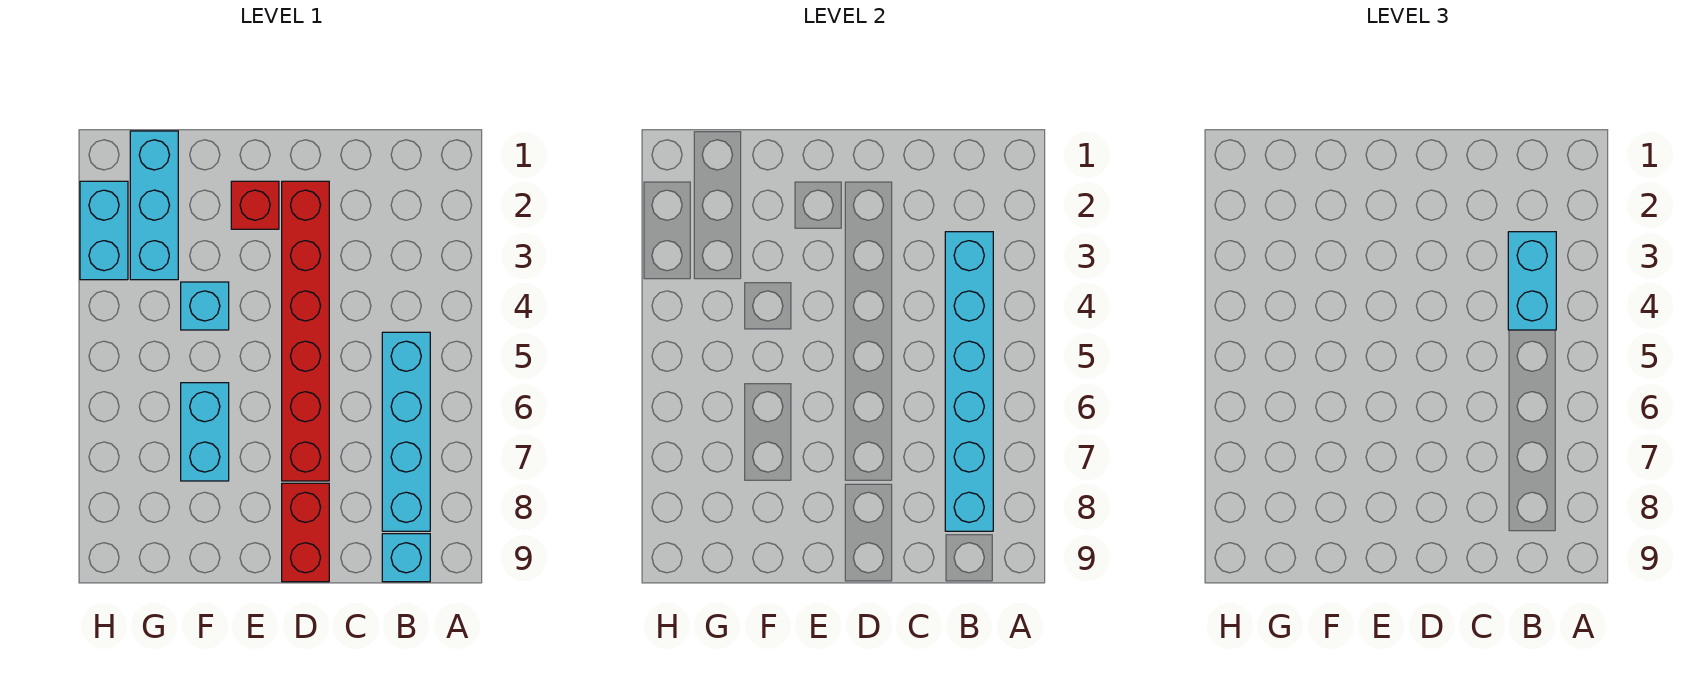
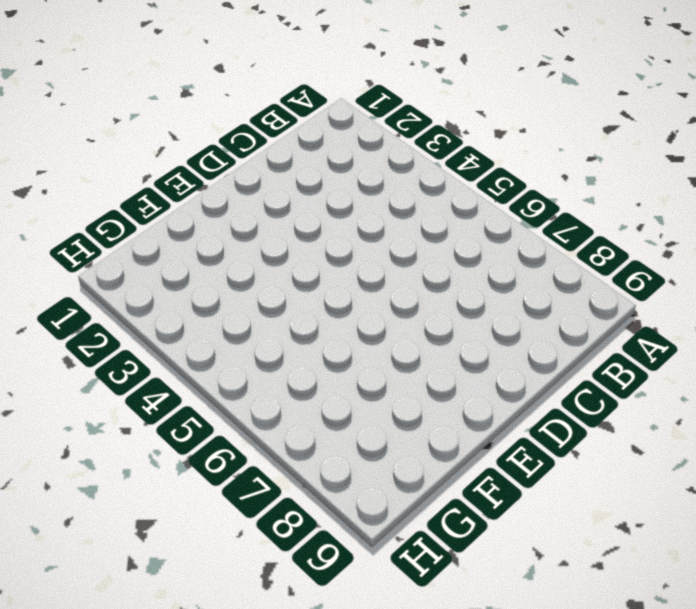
none -> cyan 1x4 brick [382,332,430,531]
none -> cyan 1x1 brick [382,534,430,582]

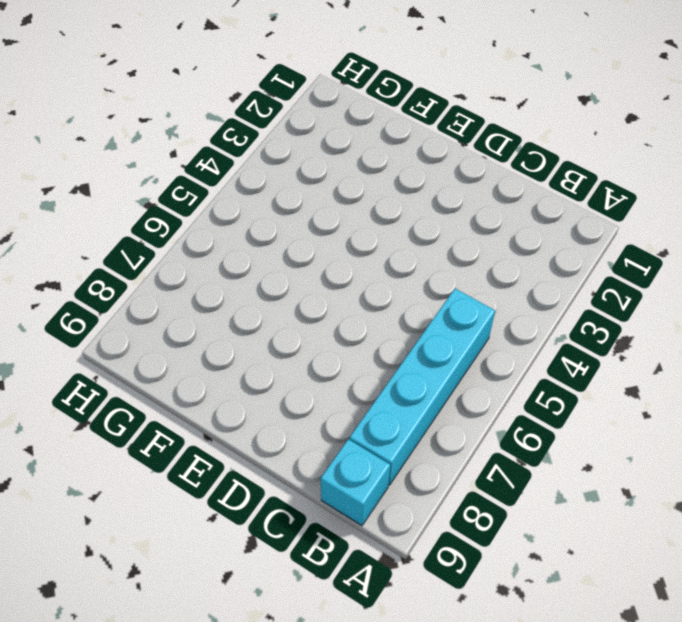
none -> red 1x6 brick [282,181,329,481]
none -> red 1x2 brick [282,483,329,582]

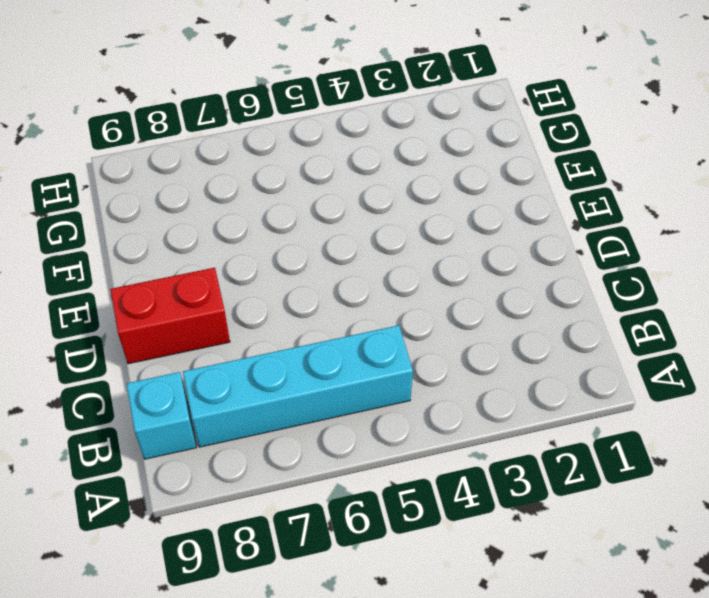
none -> red 1x6 brick [282,181,329,481]
none -> red 1x1 brick [231,181,279,229]

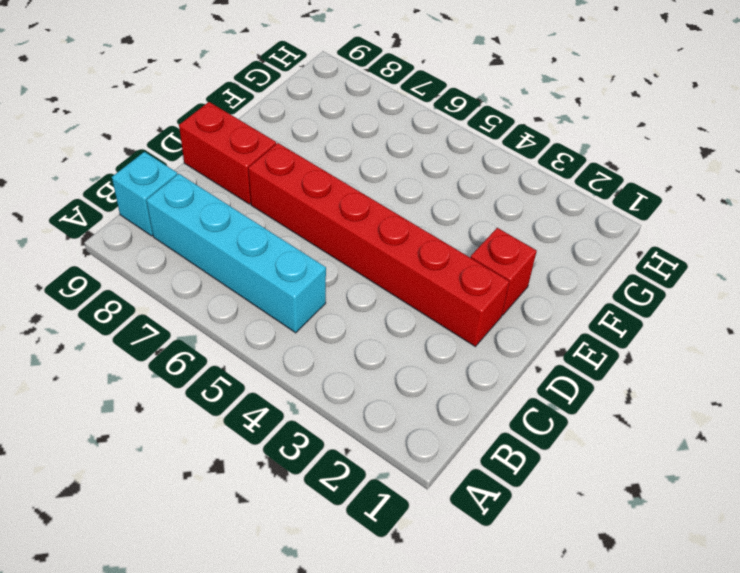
none -> cyan 1x1 brick [181,282,229,330]
none -> cyan 1x2 brick [181,383,229,481]

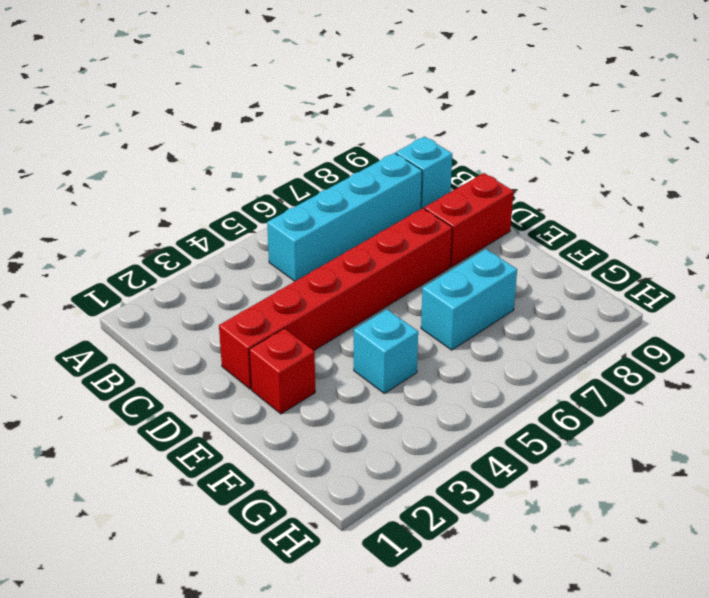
none -> cyan 1x3 brick [130,131,178,280]
none -> cyan 1x2 brick [80,181,128,280]

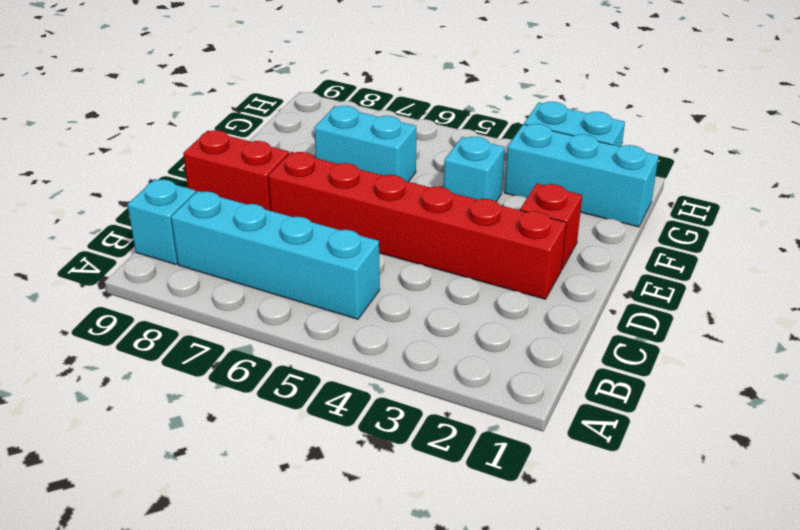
none -> cyan 1x6 brick [945,232,993,531]
none -> cyan 1x2 brick [1508,232,1556,330]

